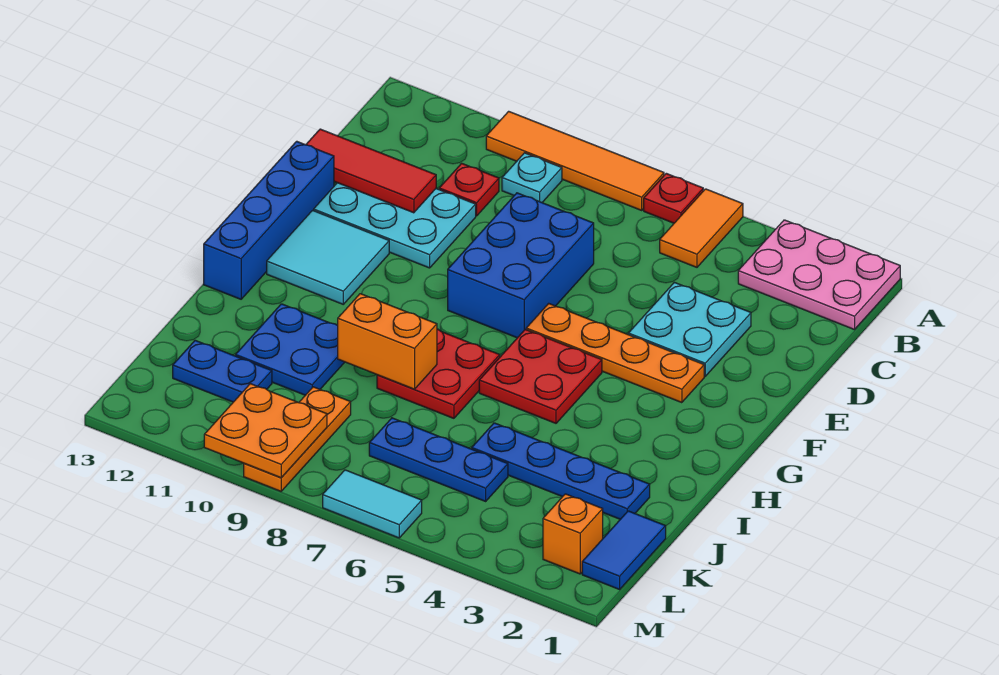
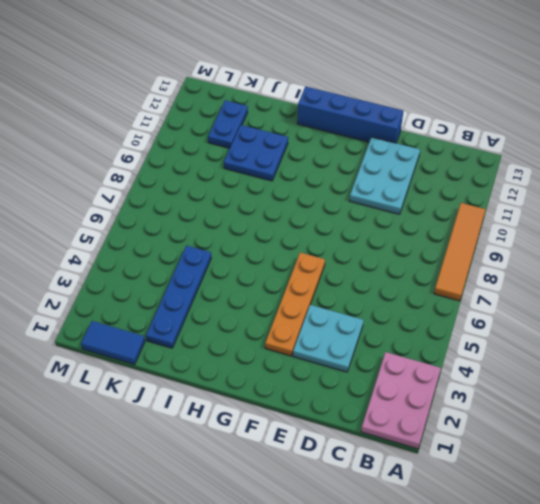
none -> orange 1x2 tile [660,189,743,267]
none -> red 1x1 plate [644,173,703,223]
none -> cyan 1x1 plate [502,153,562,202]

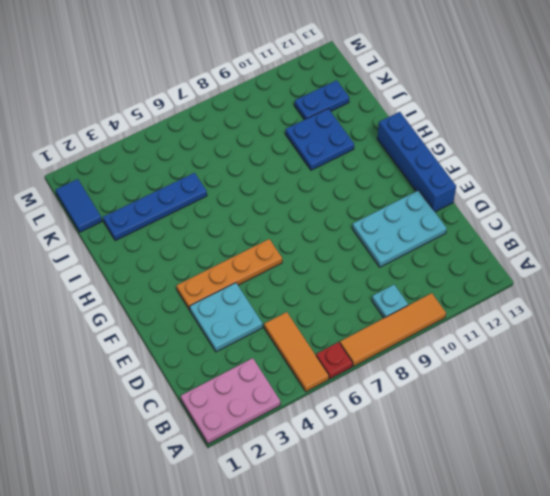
orange 1x3 tile [264,312,329,392] -> orange 1x2 tile [660,189,743,267]
none -> red 1x1 plate [439,163,499,216]
none -> blue 2x3 brick [448,193,594,338]
none -> cyan 2x2 tile [267,210,389,304]

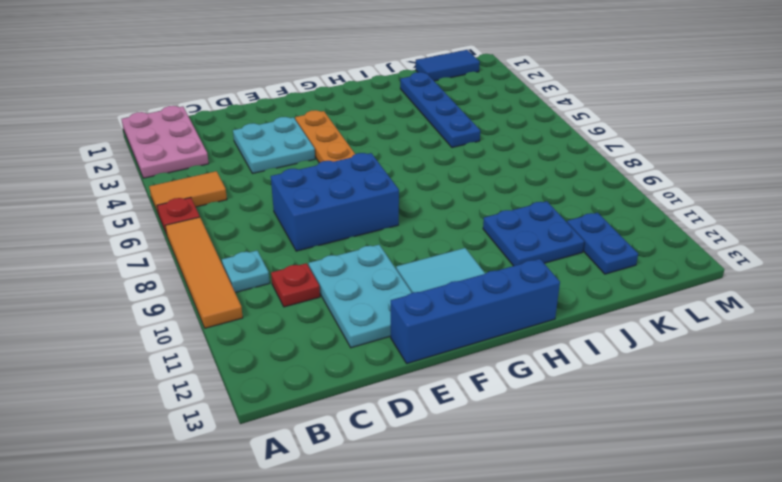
none -> red 2x2 plate [479,329,602,423]
none -> red 2x2 plate [377,329,500,418]
none -> blue 1x3 plate [369,418,508,501]

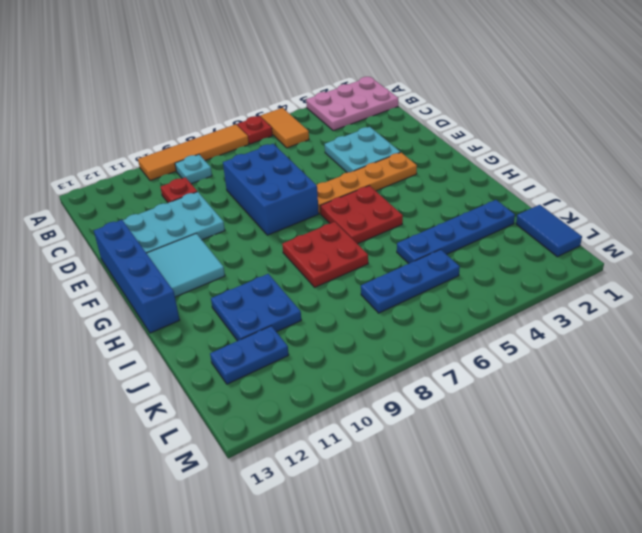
none -> orange 1x3 plate [244,387,351,491]
none -> orange 1x1 brick [543,494,603,574]
none -> cyan 1x2 tile [323,470,422,538]

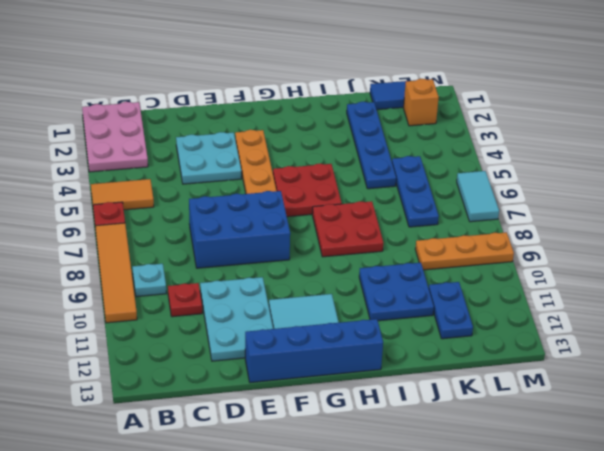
none -> red 1x3 tile [306,129,436,213]
none -> orange 1x2 brick [338,294,437,389]
none -> orange 2x2 plate [204,384,327,478]

